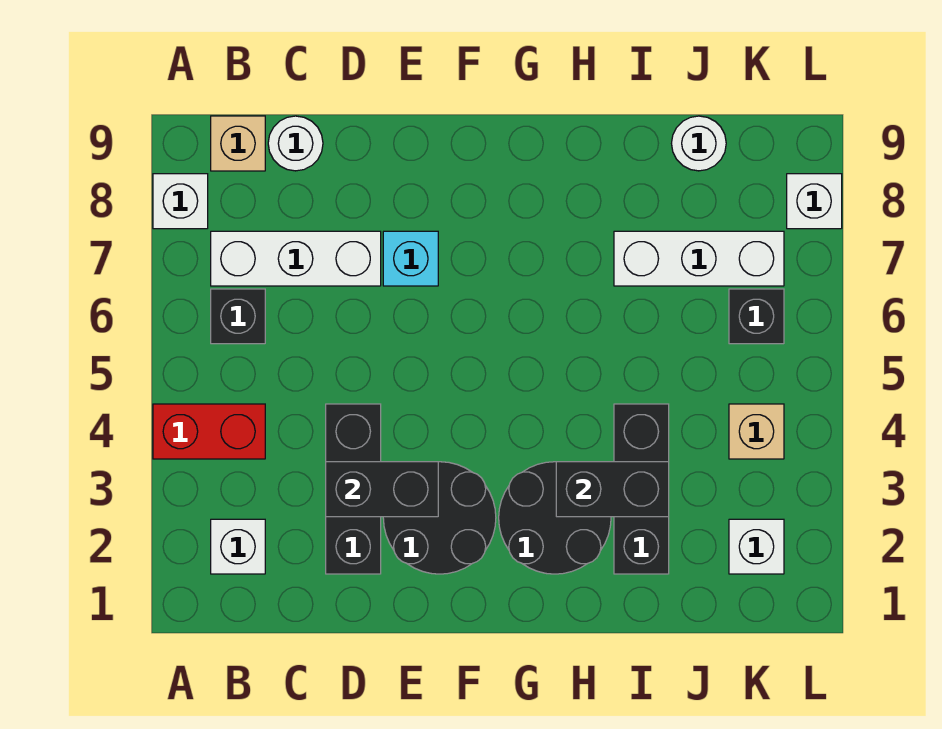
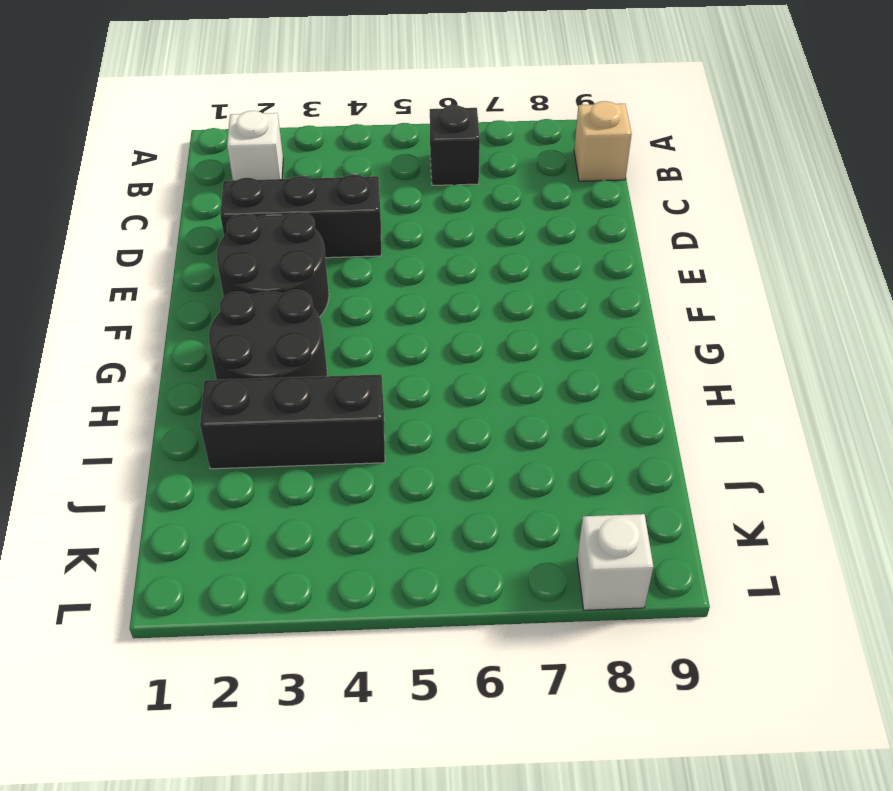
none -> red 1x2 brick [153,404,265,459]
none -> white 1x1 brick [153,174,208,229]
none -> white 1x3 brick [211,231,381,286]

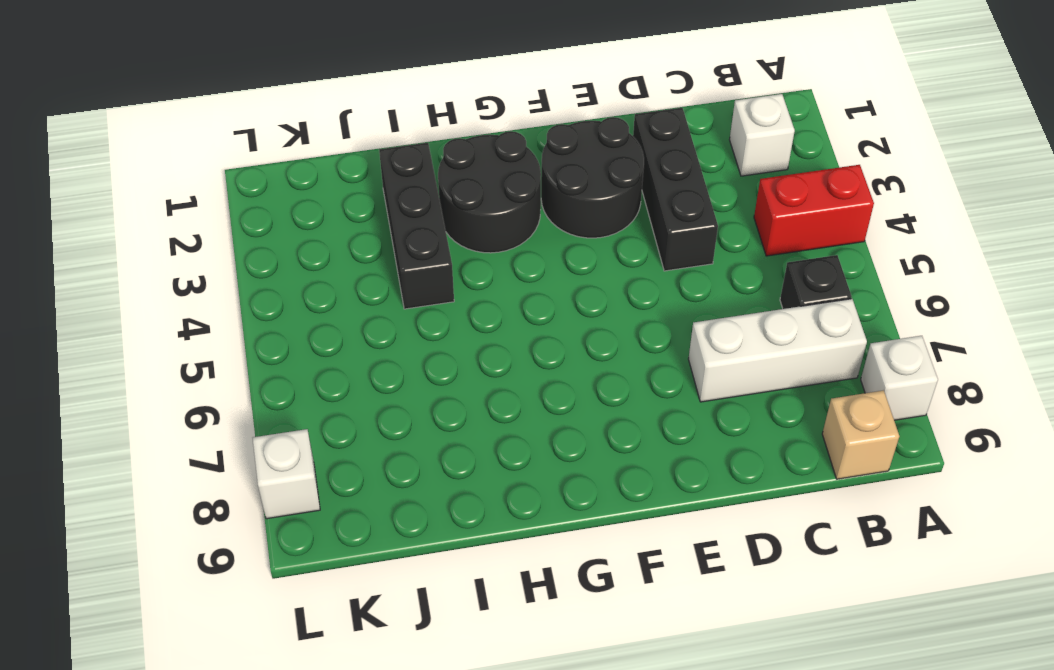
none -> white 1x1 round brick [268,116,323,171]
none -> cyan 1x1 brick [383,231,438,286]
none -> white 1x3 brick [614,231,784,286]

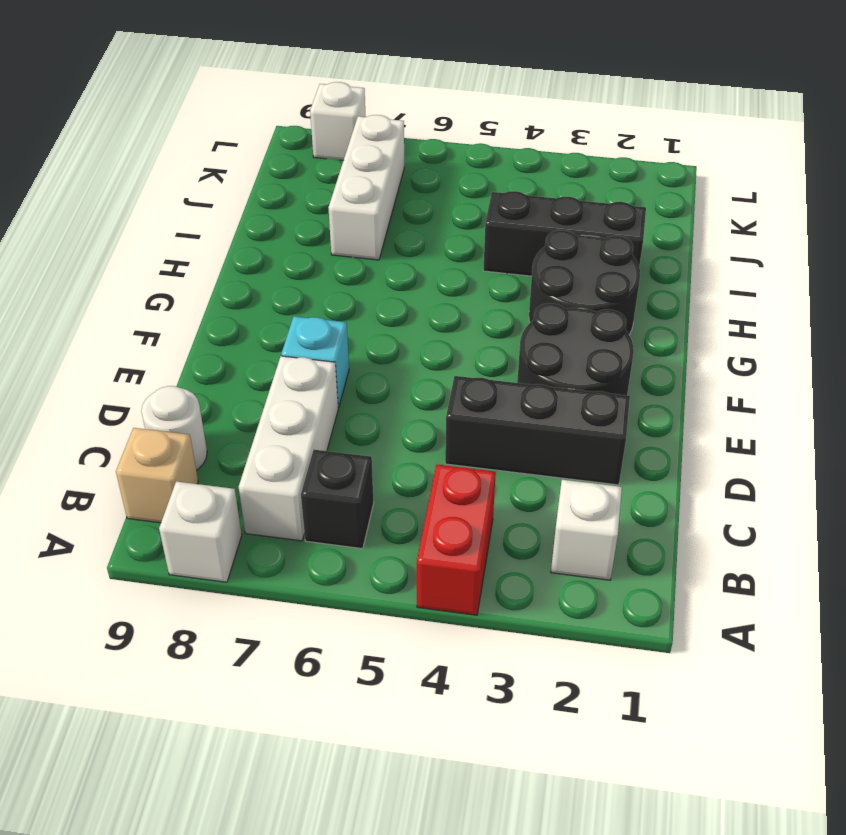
none -> white 1x1 round brick [672,116,726,171]
none -> white 1x1 brick [729,519,784,574]
none -> tan 1x1 brick [729,404,784,459]

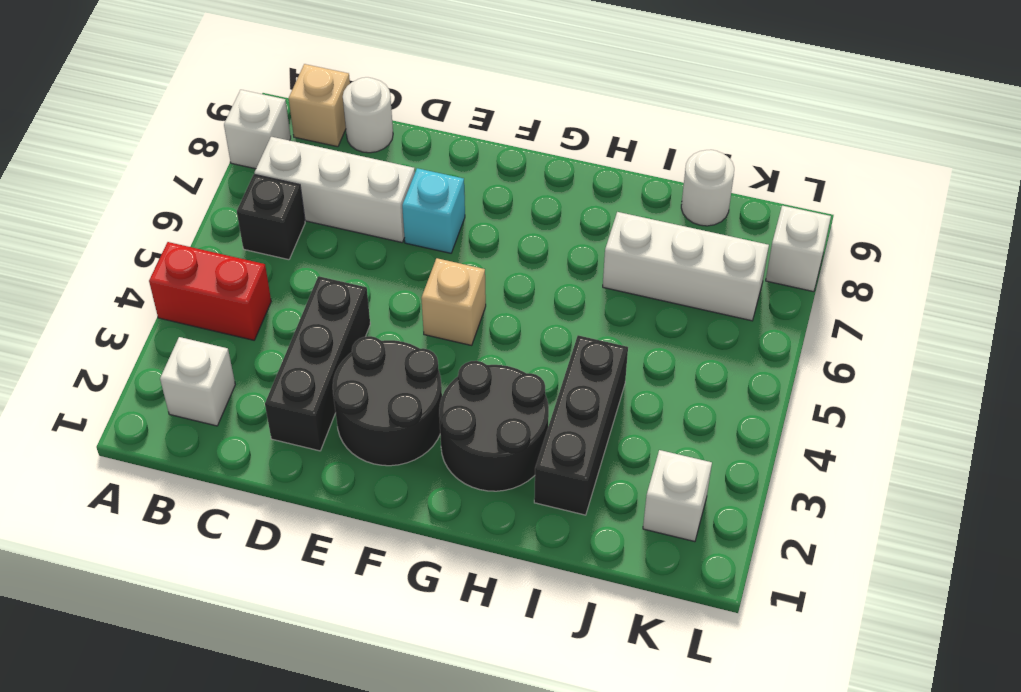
tan 1x1 brick [421,258,486,345] -> tan 1x1 brick moved to [729,404,784,459]
none -> black 1x1 brick [729,289,784,344]
none -> black 1x2 brick [326,462,438,517]
none -> black 1x2 brick [556,462,669,517]

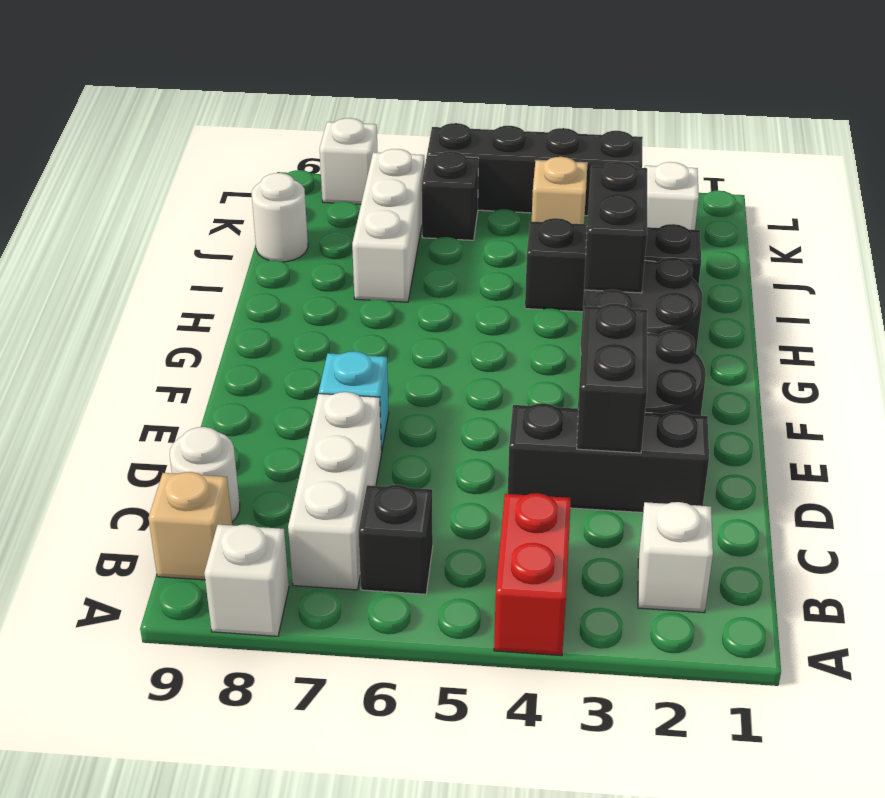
black 1x4 brick [427,123,643,216] -> none

